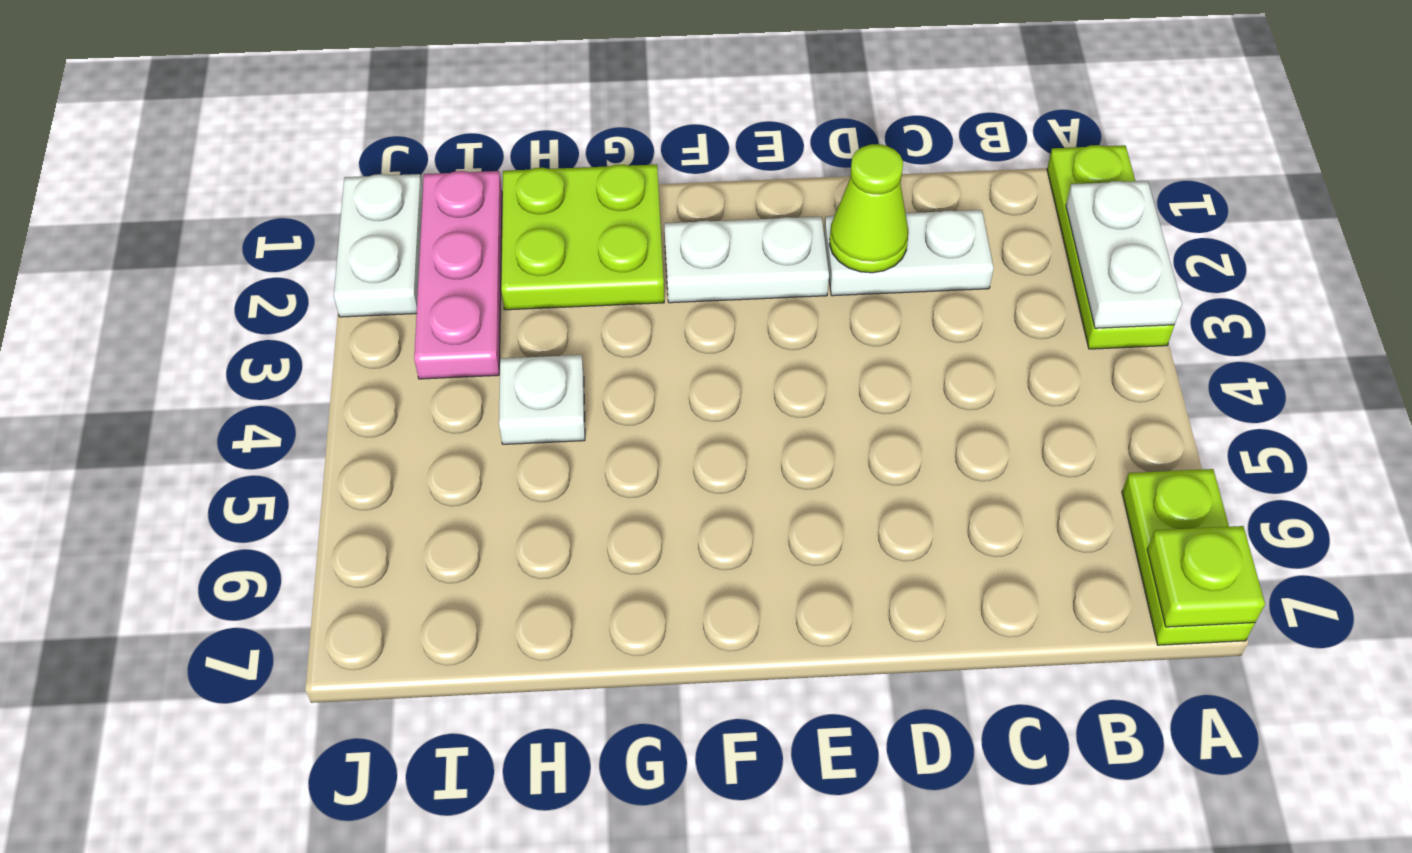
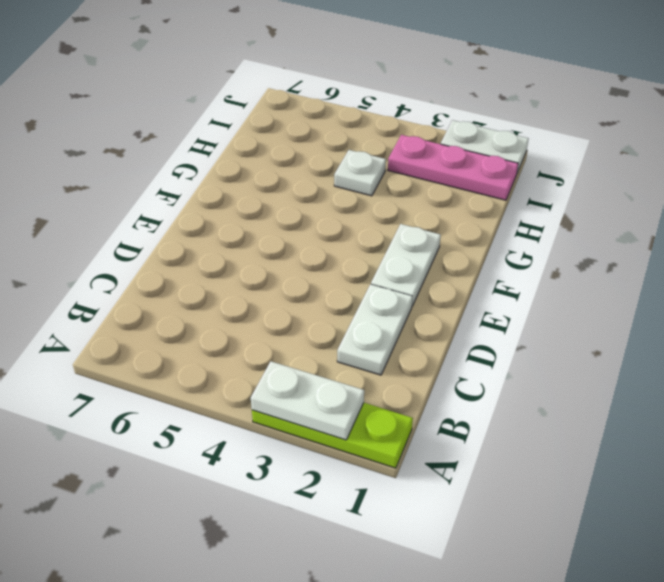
none -> lime 1x2 plate [1122,469,1255,645]
none -> lime 2x2 plate [501,164,664,310]

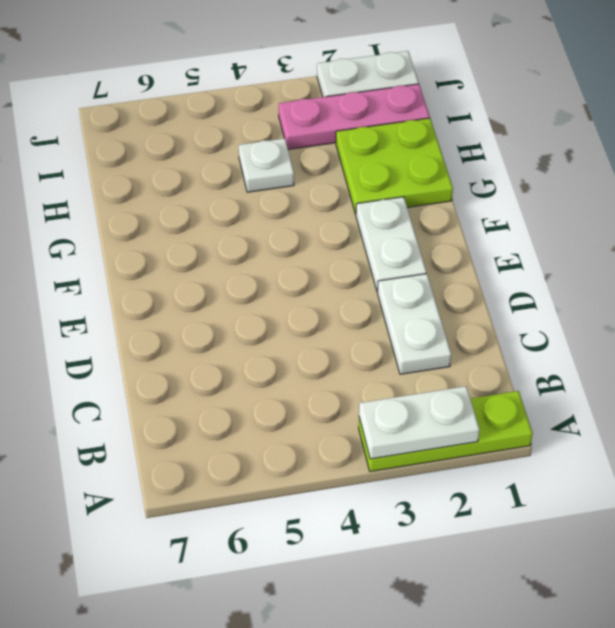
none -> lime 1x2 plate [1122,469,1255,645]
none -> lime 1x1 plate [1147,526,1265,627]

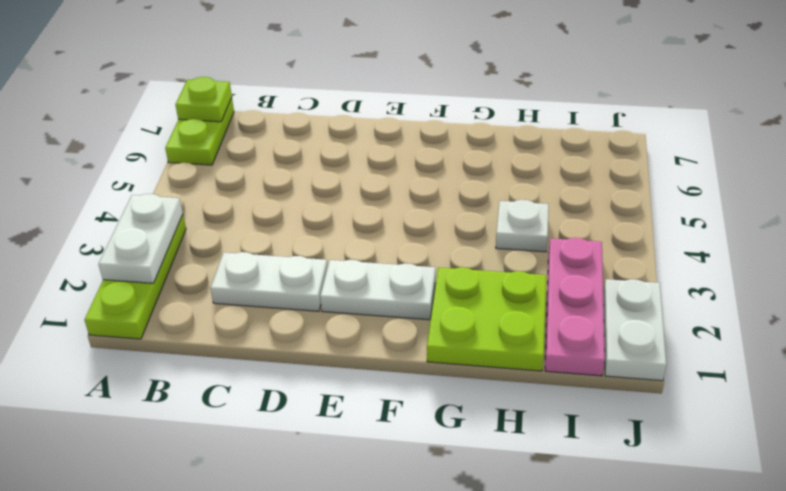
none -> lime 1x1 cone [829,144,908,273]

